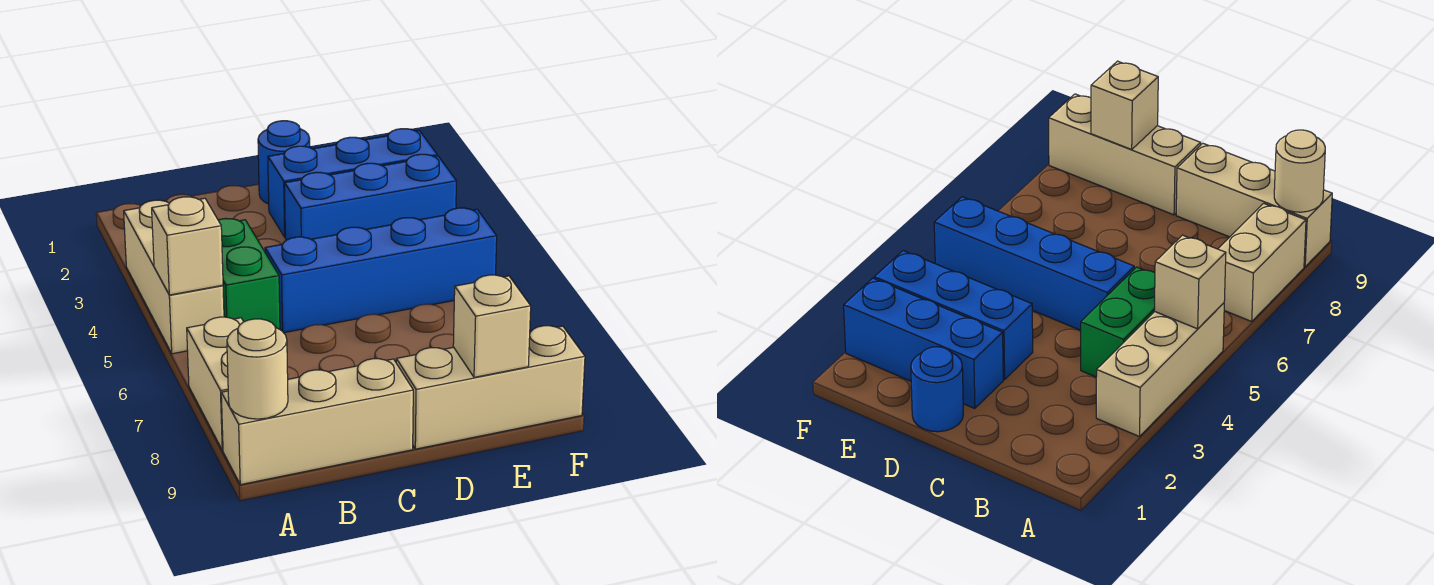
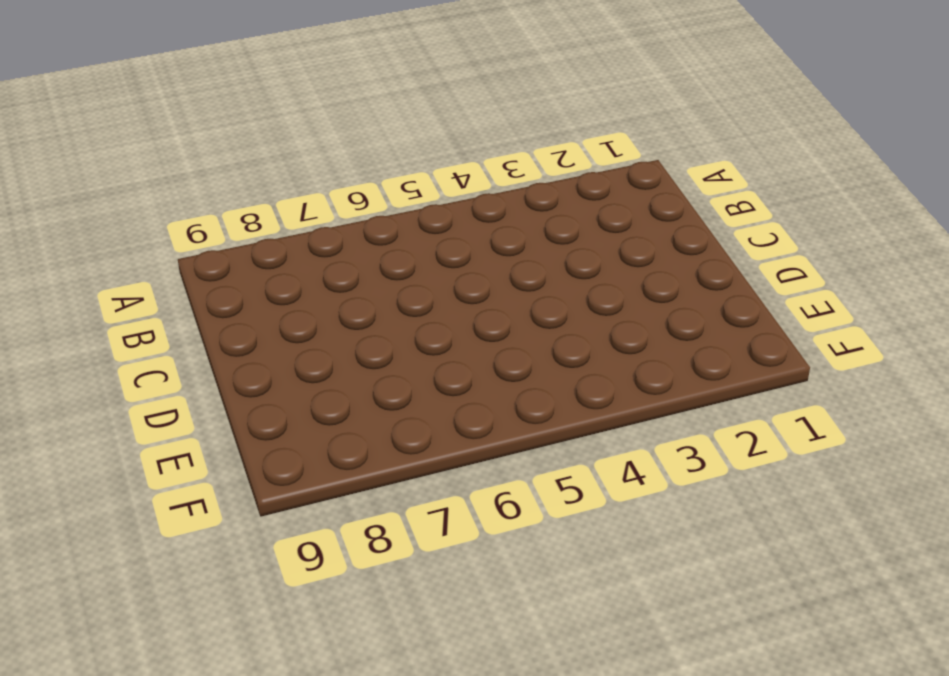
none -> tan 1x3 brick [124,200,224,354]
none -> tan 1x2 brick [187,317,243,450]
none -> tan 1x3 brick [221,359,413,485]

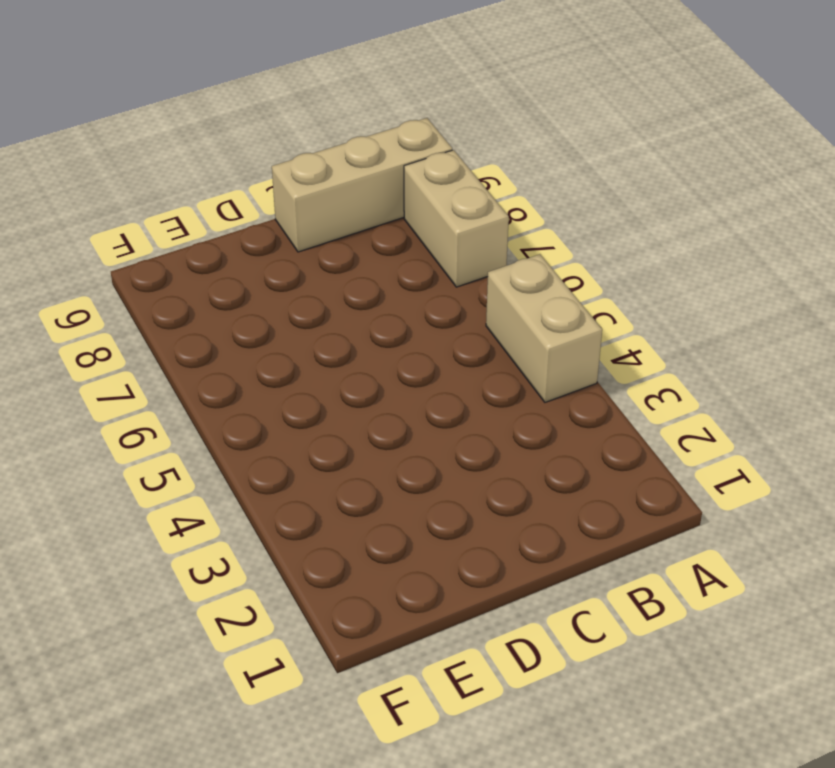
tan 1x2 brick [486,254,602,402] -> tan 1x3 brick [124,200,224,354]
none -> green 1x2 brick [218,218,280,329]
none -> blue 1x4 brick [265,208,497,333]
none -> blue 1x1 round brick [258,121,310,204]

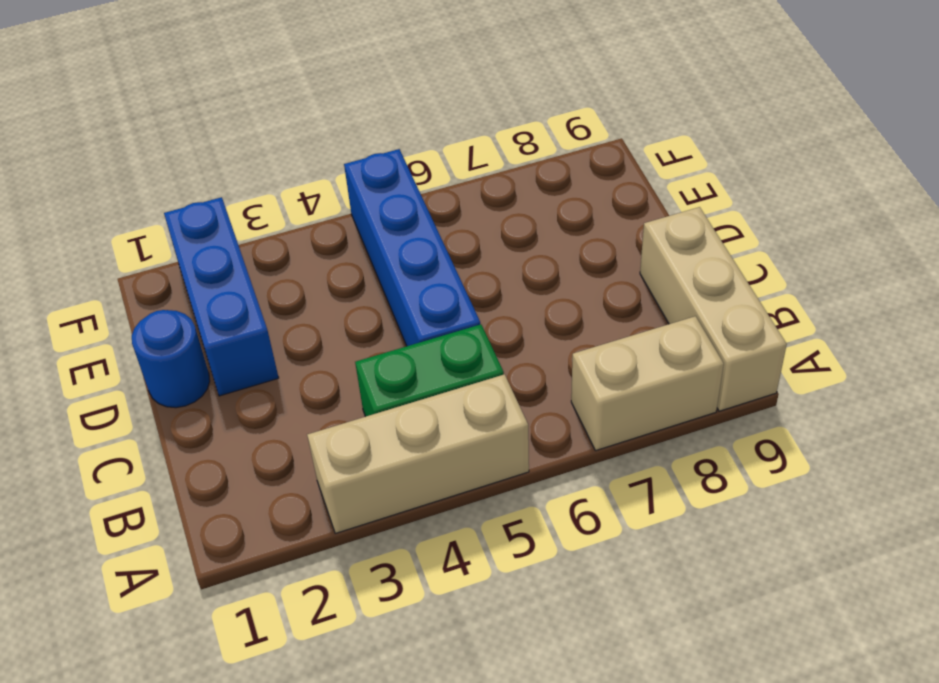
none -> blue 1x3 brick [285,154,456,240]
none -> tan 1x3 brick [396,326,585,449]
none -> tan 1x1 brick [152,197,223,295]

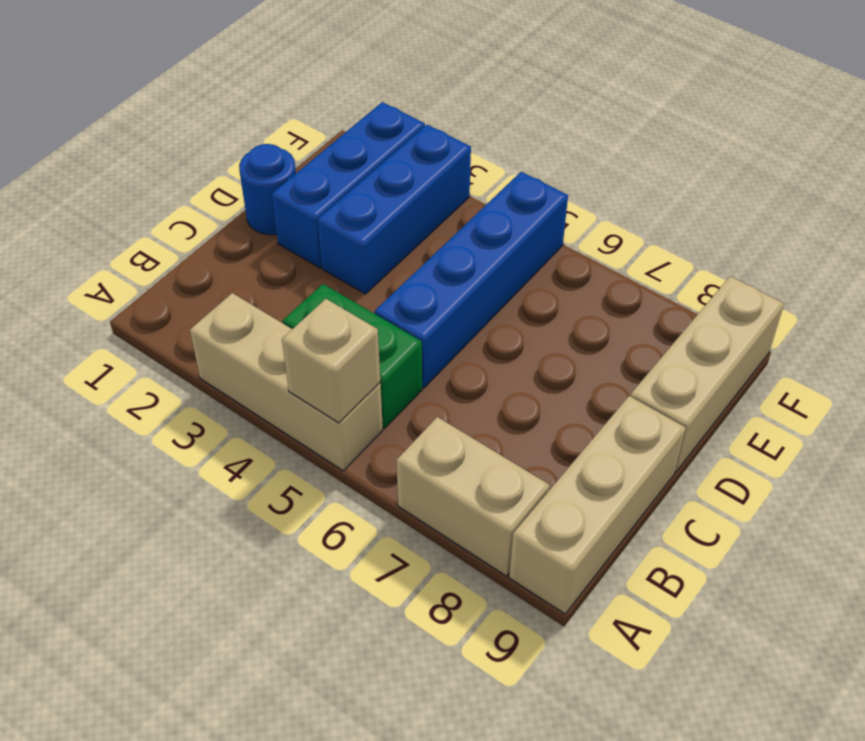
none -> tan 1x1 round brick [227,319,288,419]
none -> tan 1x1 brick [453,275,531,377]

